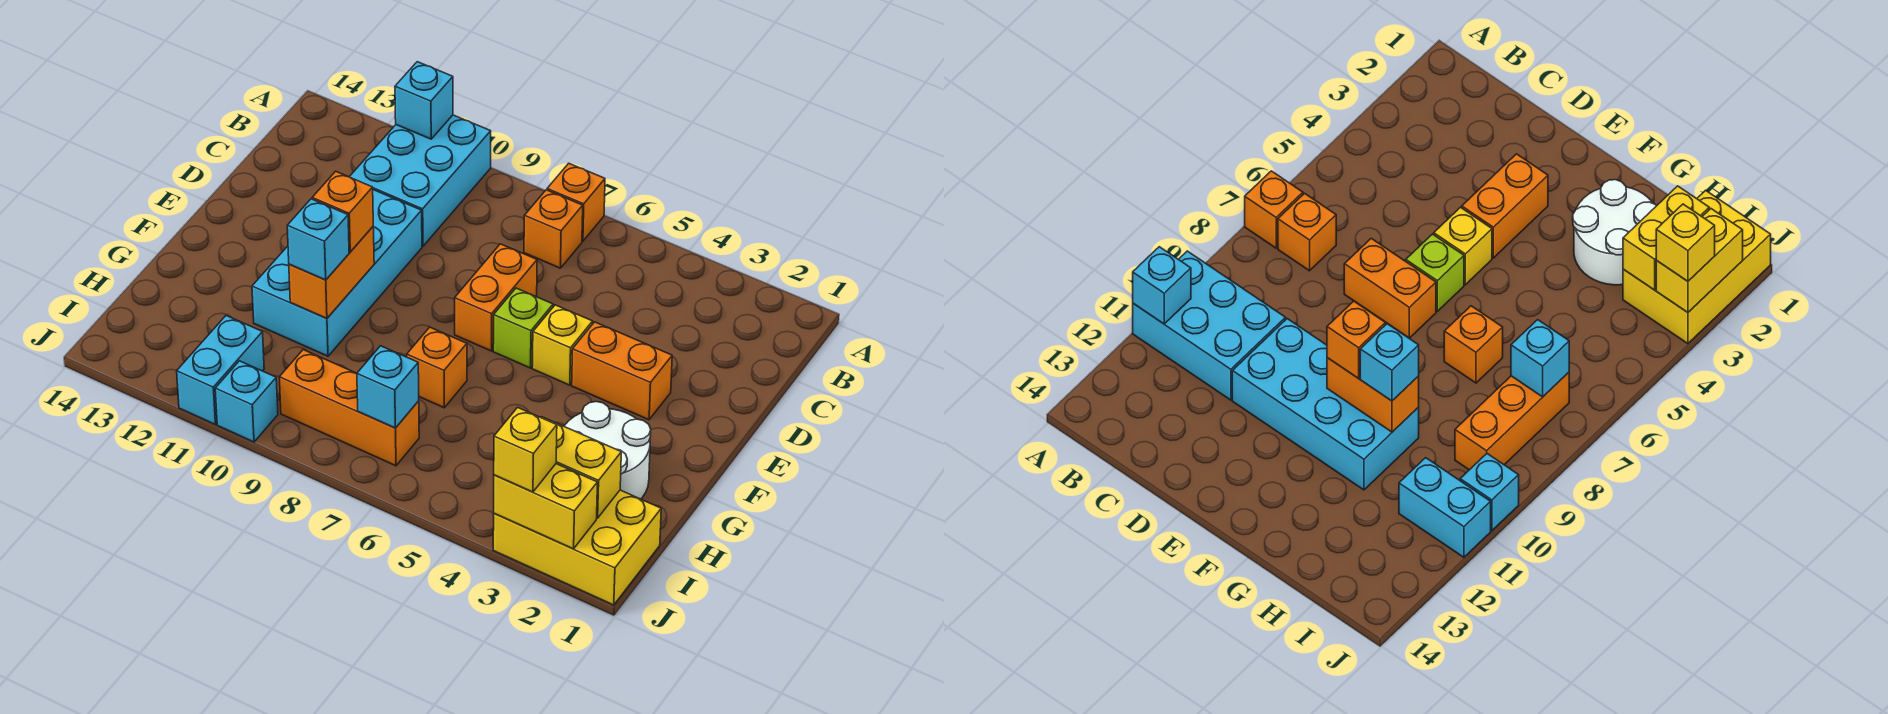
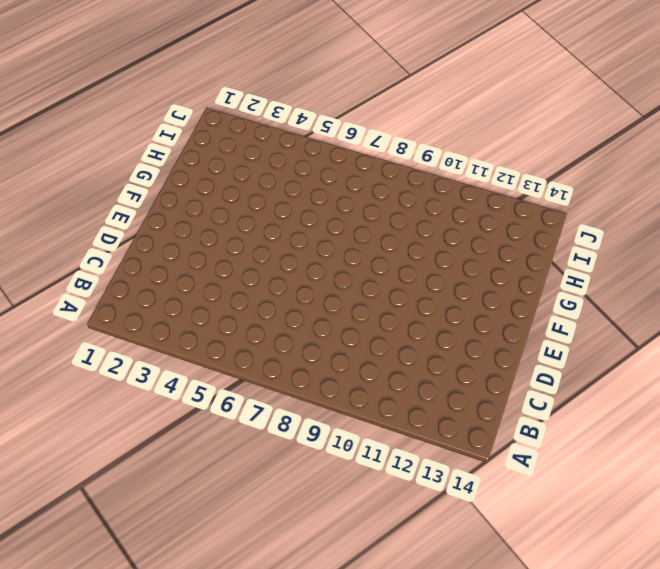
none -> orange 1x1 brick [547,163,605,241]
none -> cyan 2x3 brick [350,115,491,246]
none -> orange 1x1 brick [524,190,583,268]

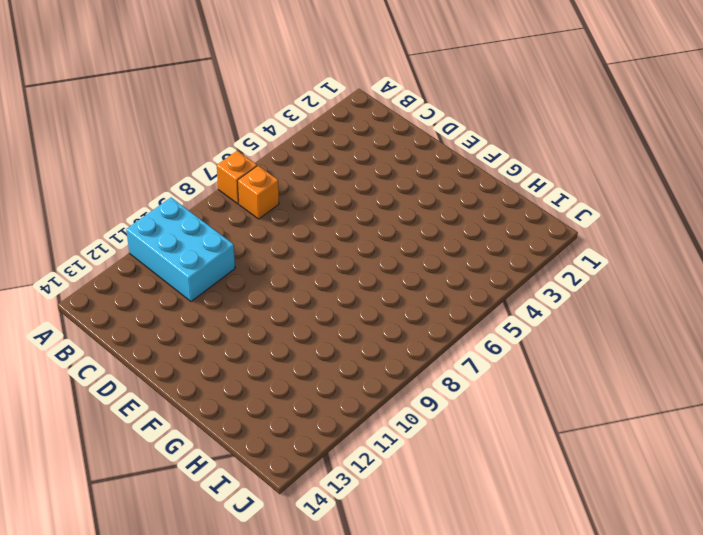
none -> orange 1x2 brick [455,244,537,351]
none -> cyan 2x4 brick [252,190,422,356]
none -> orange 1x2 brick [572,322,672,420]

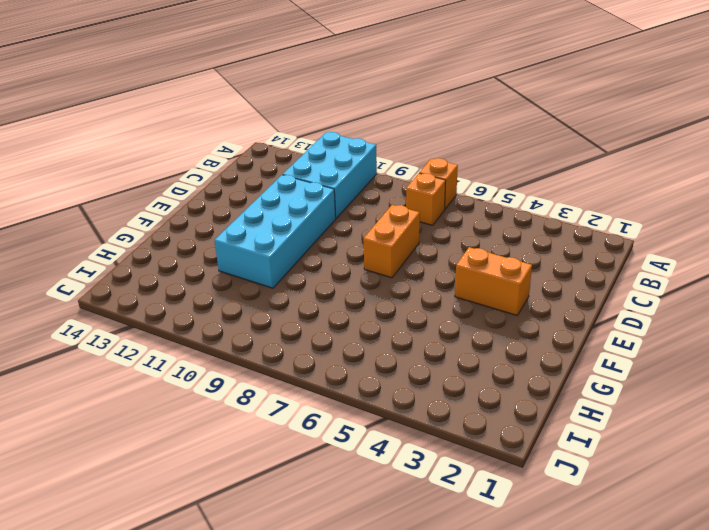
none -> yellow 1x1 brick [532,305,593,385]
none -> lime 1x1 brick [493,288,553,368]
none -> white 2x2 round brick [564,402,651,499]

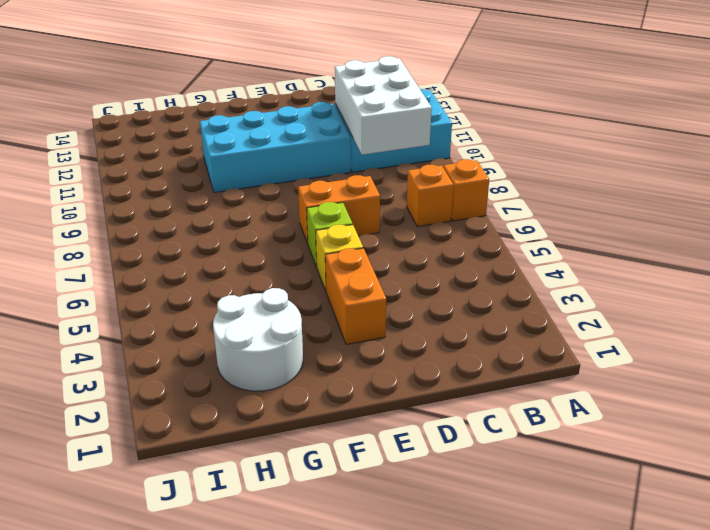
white 2x3 brick [335,56,432,155] -> none
none -> orange 1x1 brick [407,327,467,408]
none -> yellow 2x3 brick [493,490,661,605]
none -> orange 1x3 brick [279,350,419,466]

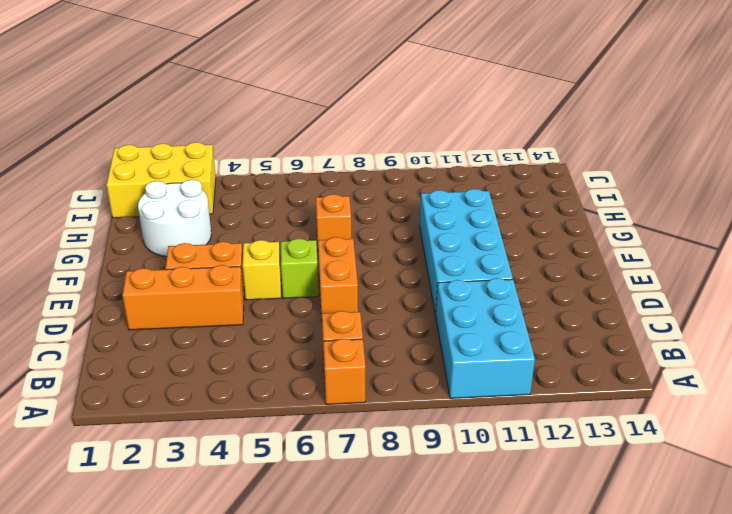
orange 1x3 brick [122,265,244,330] -> orange 1x3 brick moved to [279,350,419,466]
none -> cyan 1x2 brick [177,316,264,425]
none -> cyan 1x1 brick [215,361,278,442]
none -> cyan 1x1 brick [395,62,453,139]

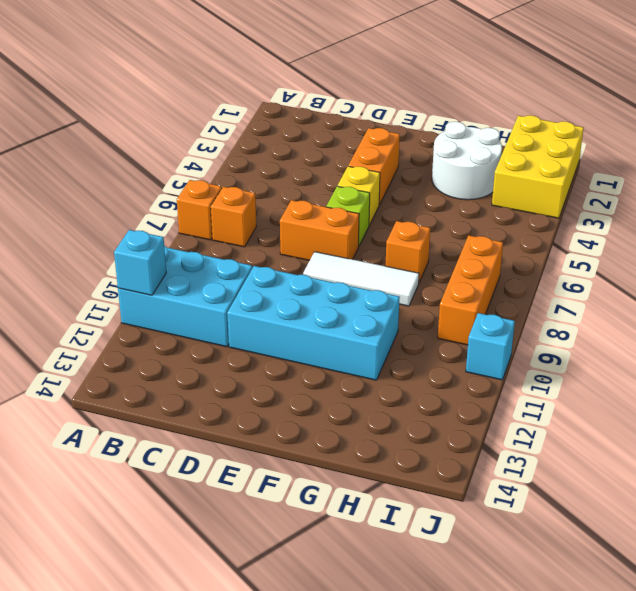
white 1x3 tile [303,252,419,306] -> none
none -> cyan 1x2 brick [177,316,264,425]
none -> orange 1x2 brick [289,227,374,319]
none -> yellow 1x2 brick [541,417,621,518]

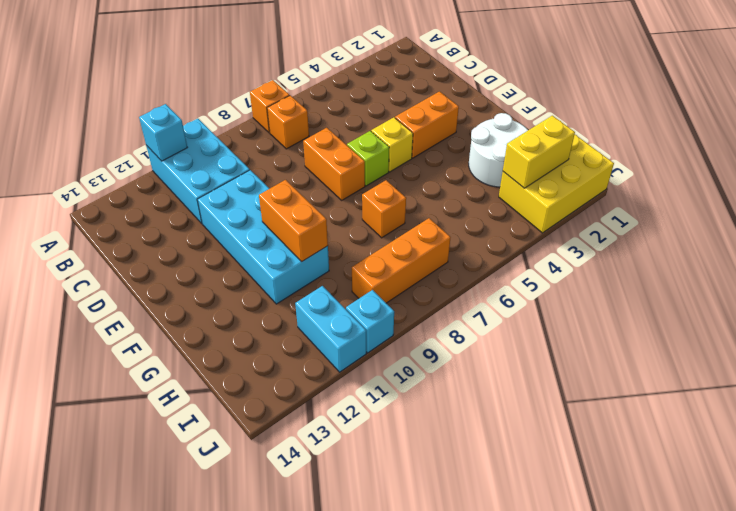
none -> cyan 1x1 brick [357,346,419,428]
none -> yellow 1x2 brick [494,464,598,549]
none -> orange 1x1 brick [312,171,373,252]

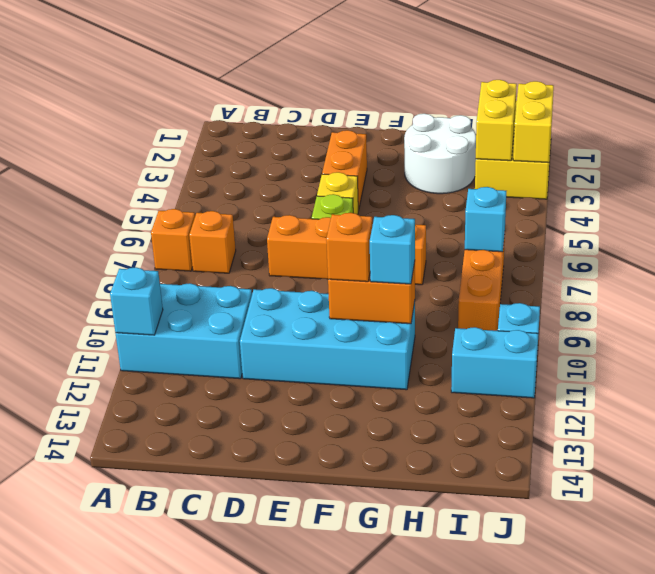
none -> yellow 1x1 brick [494,407,557,492]

